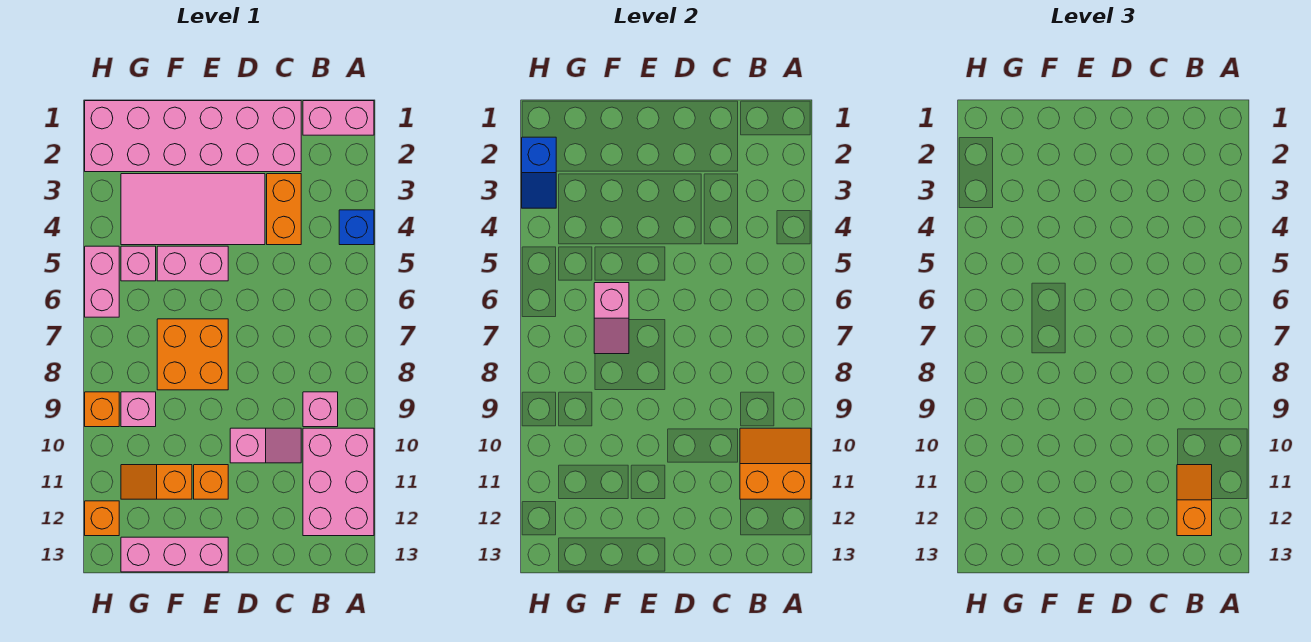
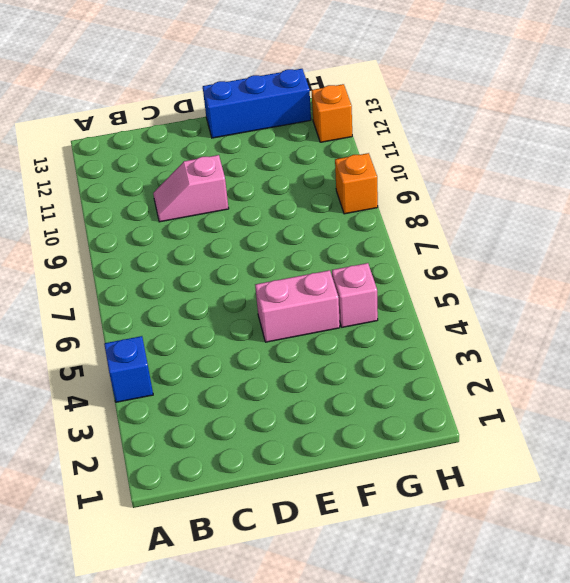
blue 1x3 brick [203,69,311,138] -> pink 1x3 brick [121,537,228,572]
none -> pink 1x2 brick [303,101,374,135]
none -> pink 2x3 brick [303,428,374,536]
none -> pink 1x1 brick [303,392,338,427]

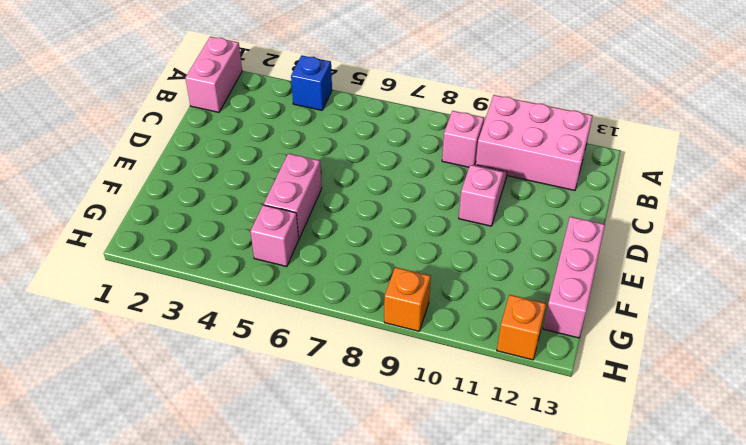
none -> pink 2x6 brick [85,101,301,172]
none -> orange 1x2 brick [267,174,301,245]
none -> pink 2x4 tile [121,174,265,245]

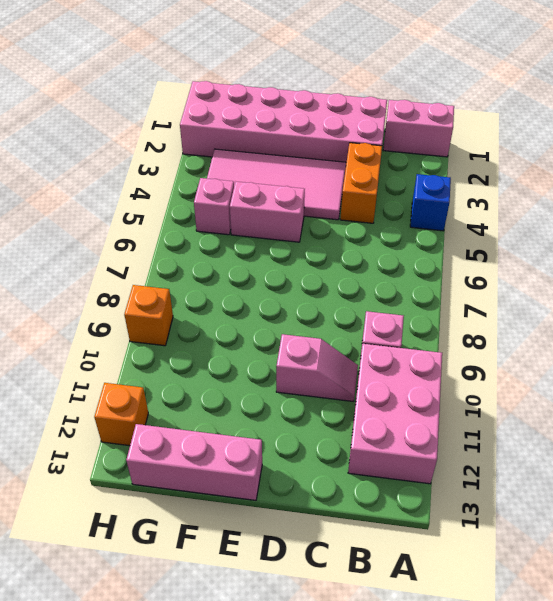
none -> orange 2x2 brick [157,319,228,390]
none -> orange 1x1 brick [194,465,228,499]
none -> orange 1x2 slope [121,465,192,499]

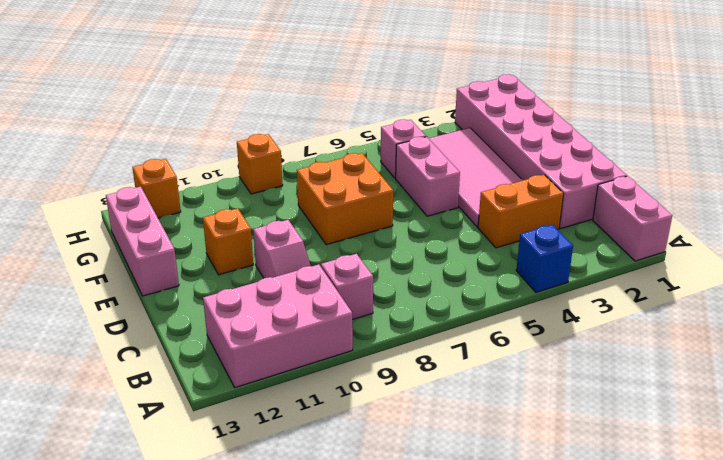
none -> orange 1x2 slope [121,465,192,499]
none -> pink 1x1 brick [121,392,156,427]
none -> pink 1x2 brick [85,246,119,317]

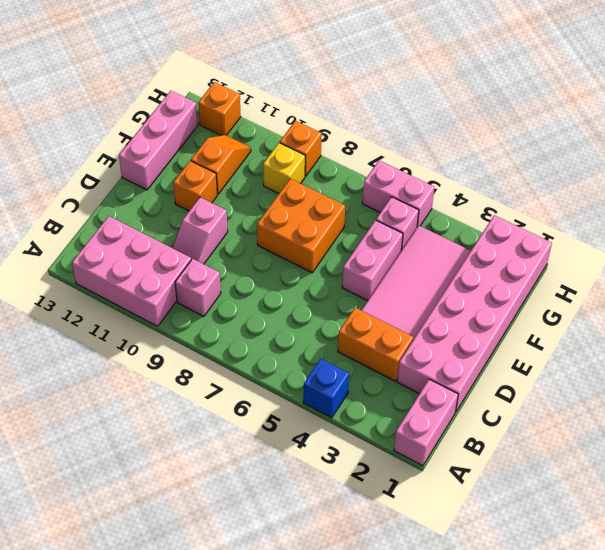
yellow 1x1 brick [263,143,305,193] -> pink 1x1 brick [121,392,156,427]
none -> orange 2x2 slope [740,428,811,499]
none -> pink 1x2 slope [594,283,629,354]
none -> blue 1x2 slope [522,137,556,208]

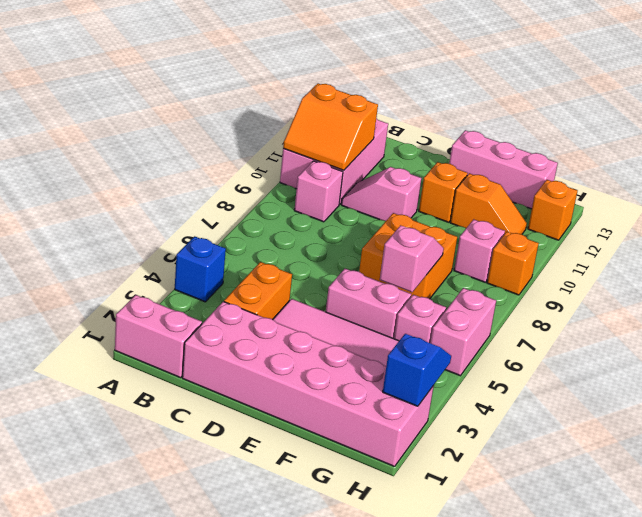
none -> orange 1x2 slope [1177,465,1212,536]

